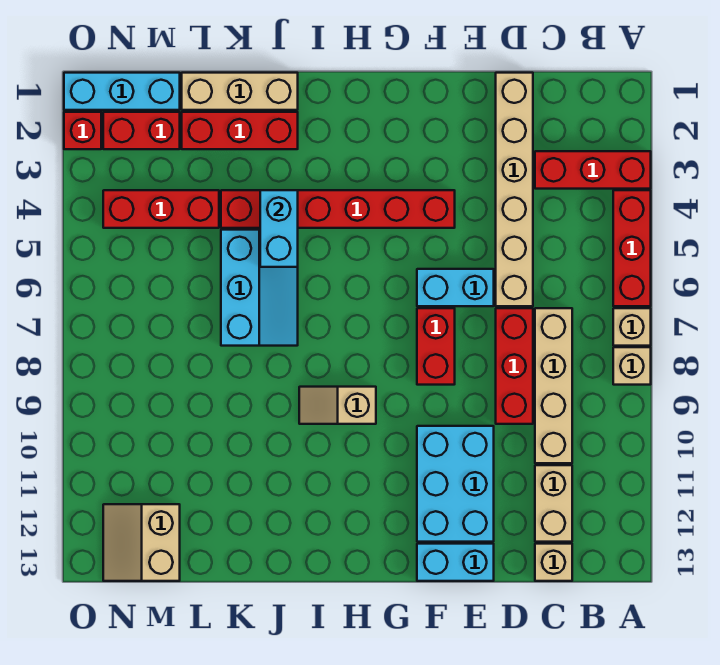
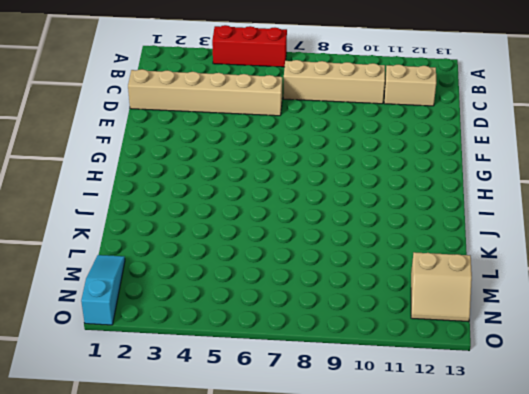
cyan 1x3 slope [81,255,125,325] -> cyan 1x3 brick [64,73,180,110]
none -> red 1x3 brick [535,151,651,189]
none -> tan 1x1 brick [613,308,651,346]
none -> tan 1x1 brick [613,347,651,385]

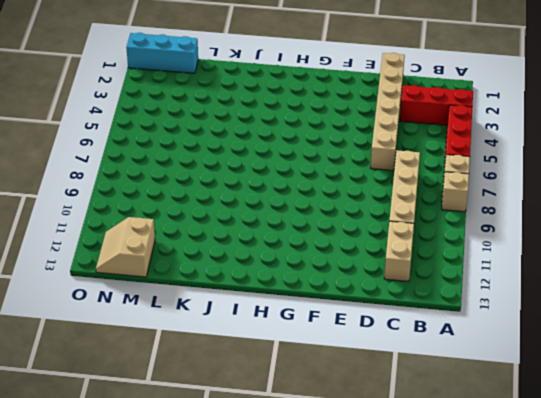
none -> tan 1x1 brick [535,544,572,581]
none -> red 1x3 brick [496,308,533,424]
none -> cyan 1x2 brick [417,269,494,306]

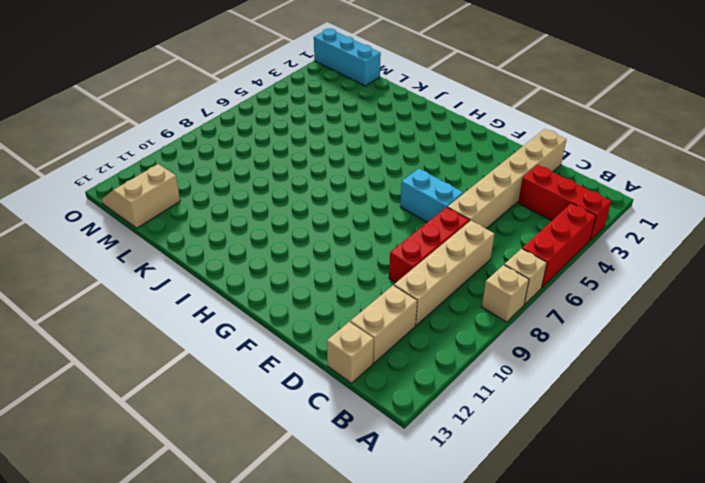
none -> cyan 2x3 brick [417,426,494,542]
none -> cyan 1x2 brick [417,544,494,581]
none -> red 1x6 brick [221,190,455,228]

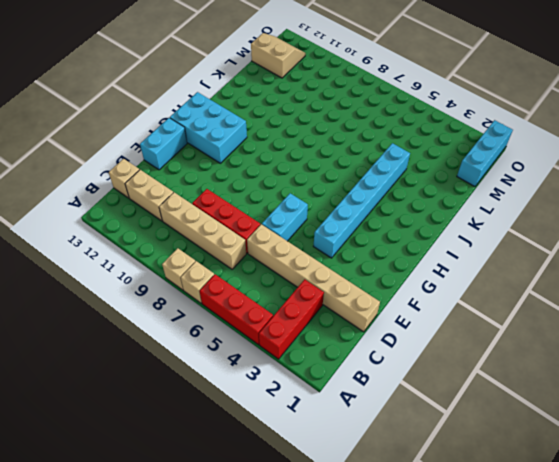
cyan 1x6 brick [313,143,410,258] -> red 1x6 brick [221,190,455,228]
cyan 2x3 brick [170,92,247,163] -> cyan 2x3 brick moved to [417,426,494,542]
none -> red 1x2 brick [417,308,455,385]
none -> tan 1x2 slope [299,387,376,424]
none -> tan 1x3 brick [182,73,298,110]

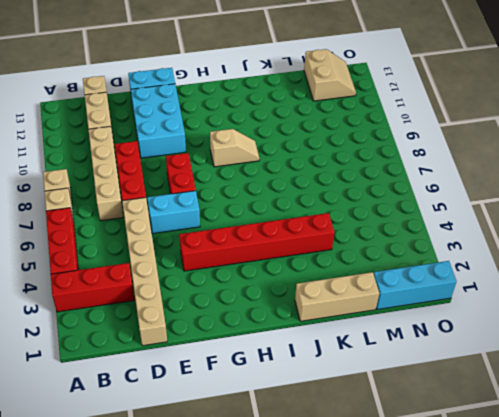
none -> red 1x3 brick [182,112,298,149]
none -> cyan 2x3 slope [221,230,298,346]
none -> red 1x3 brick [103,190,219,228]

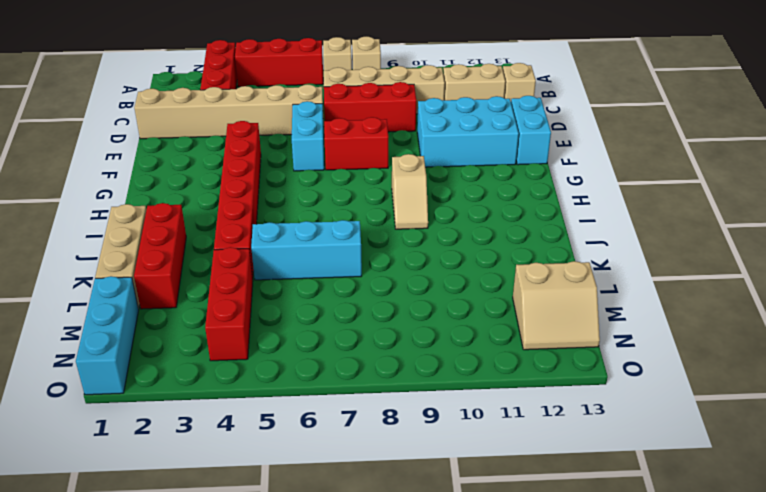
none -> red 1x2 brick [103,112,180,149]
none -> red 1x1 brick [64,112,101,149]
none -> cyan 1x2 brick [260,190,298,267]

